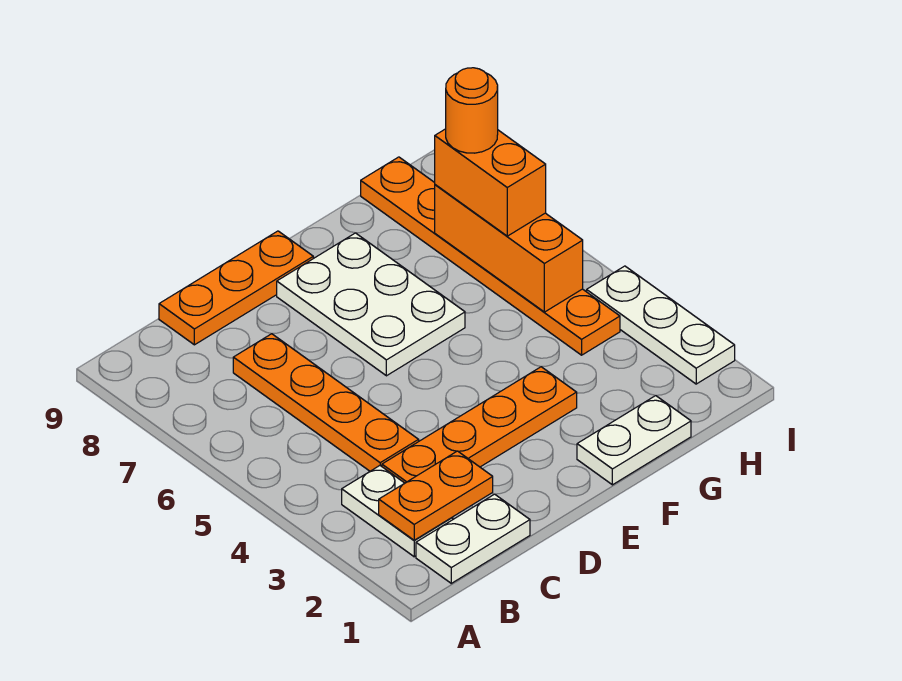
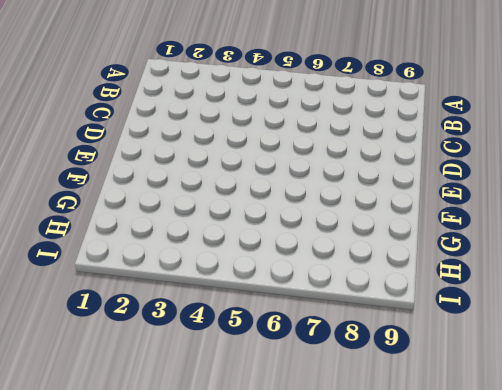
none -> white 1x2 plate [416,494,530,583]
none -> white 1x2 plate [342,466,453,557]
none -> orange 1x4 plate [382,367,577,483]

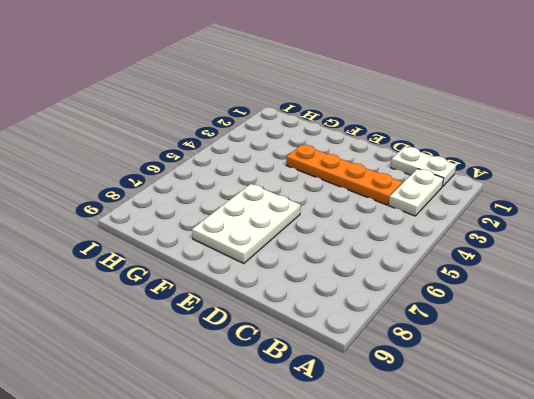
none -> orange 1x4 plate [233,334,419,471]
none -> orange 1x3 plate [159,231,313,345]
none -> white 1x2 plate [577,396,691,485]

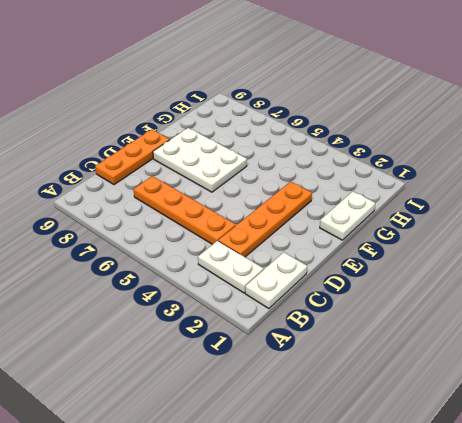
none -> orange 1x6 plate [361,157,620,355]
none -> white 1x3 plate [587,266,735,384]
none -> orange 1x2 plate [379,451,493,540]

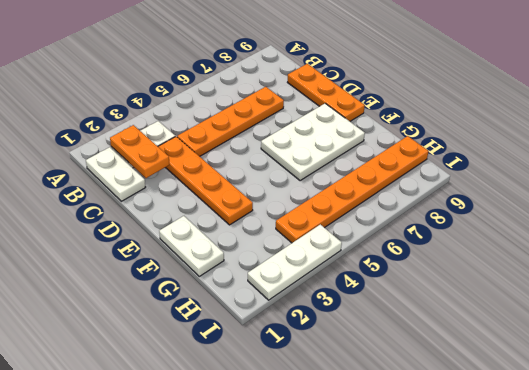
none -> orange 1x3 brick [435,185,583,312]
none -> orange 1x2 brick [435,129,546,236]
none -> orange 1x1 round brick [446,68,498,153]

